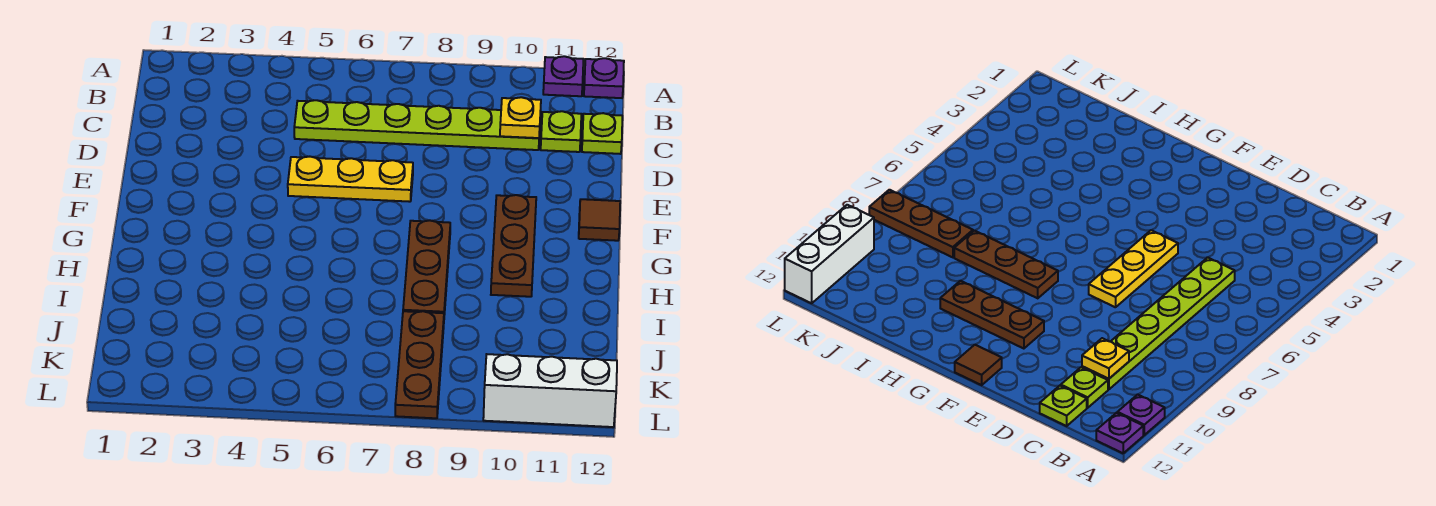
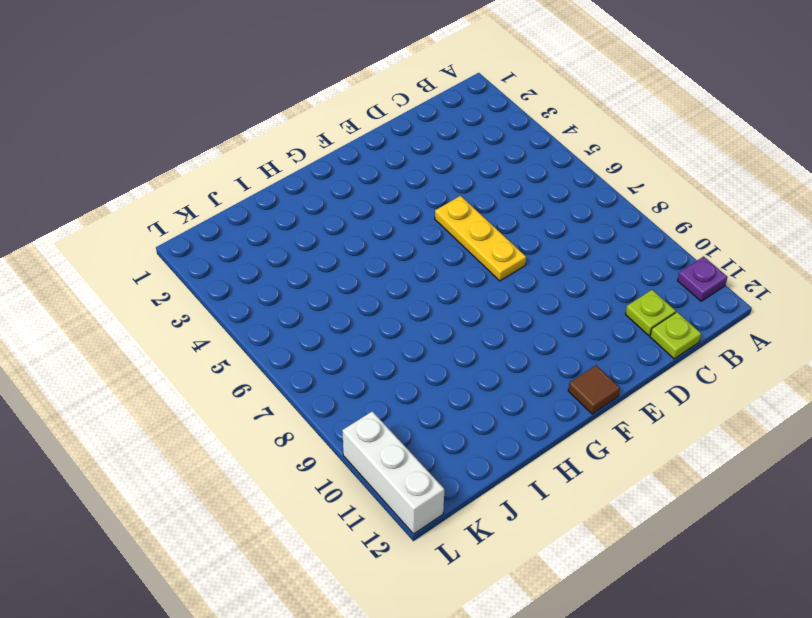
none -> purple 1x1 plate [584,58,624,98]
none -> lime 1x6 plate [294,100,539,150]
none -> brown 1x3 plate [491,195,536,297]

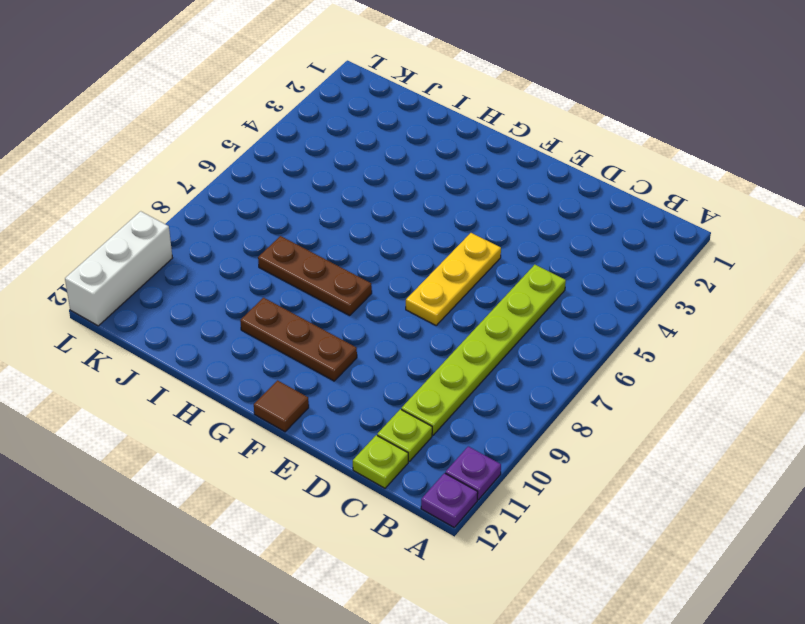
none -> brown 1x3 plate [395,311,444,418]
none -> yellow 1x1 plate [500,97,541,138]

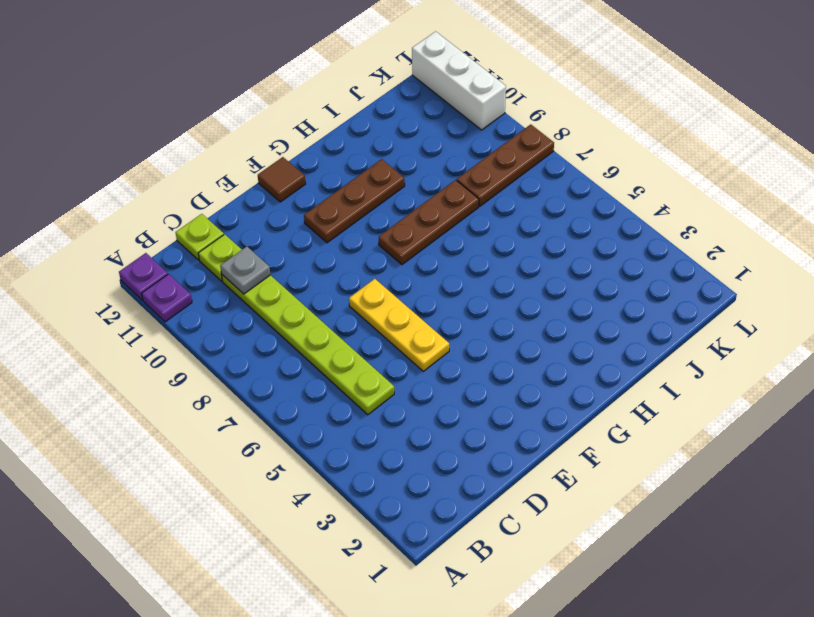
grey 1x1 plate [220,247,270,294] -> yellow 1x1 plate [500,97,541,138]

